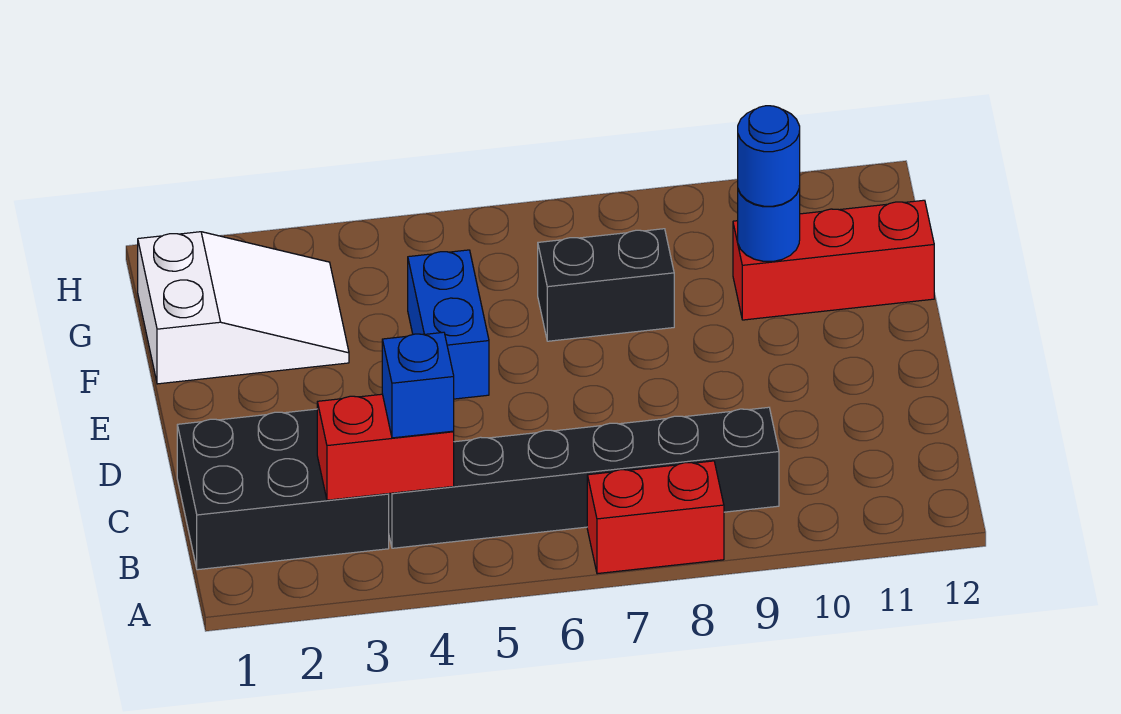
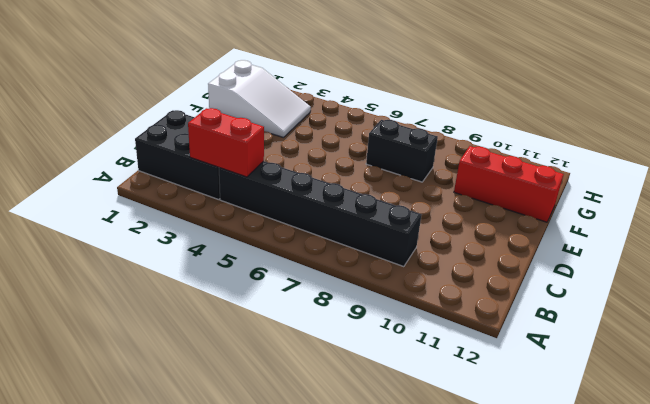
none -> red 1x2 brick [587,461,724,574]
none -> blue 1x2 brick [408,250,489,399]

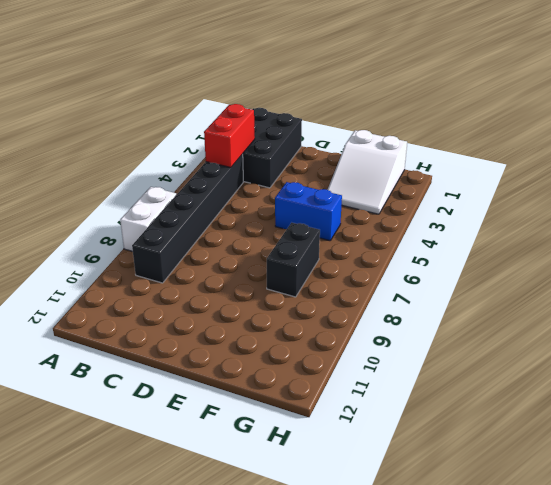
white 1x2 brick [120,187,176,251] -> red 1x2 brick [587,461,724,574]
none -> red 1x3 brick [733,200,934,320]
none -> blue 1x1 round brick [738,186,800,261]

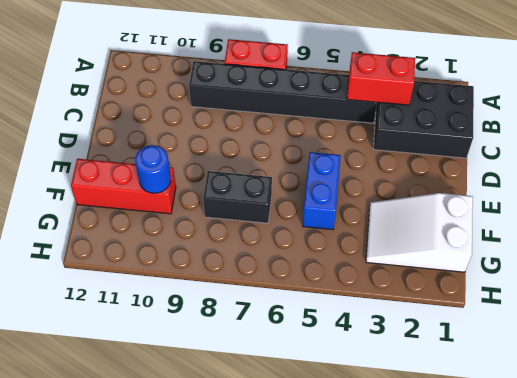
none -> blue 1x1 brick [382,332,454,438]
none -> blue 1x1 round brick [738,106,800,206]

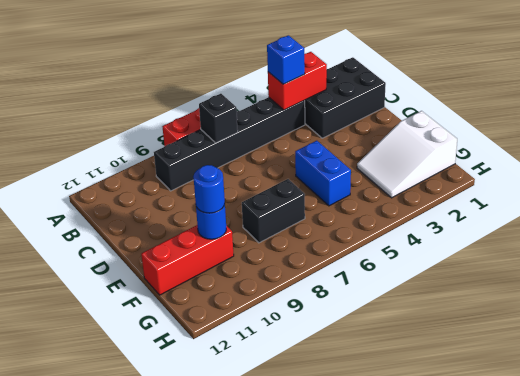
black 1x1 brick [199,94,238,143] -> none

